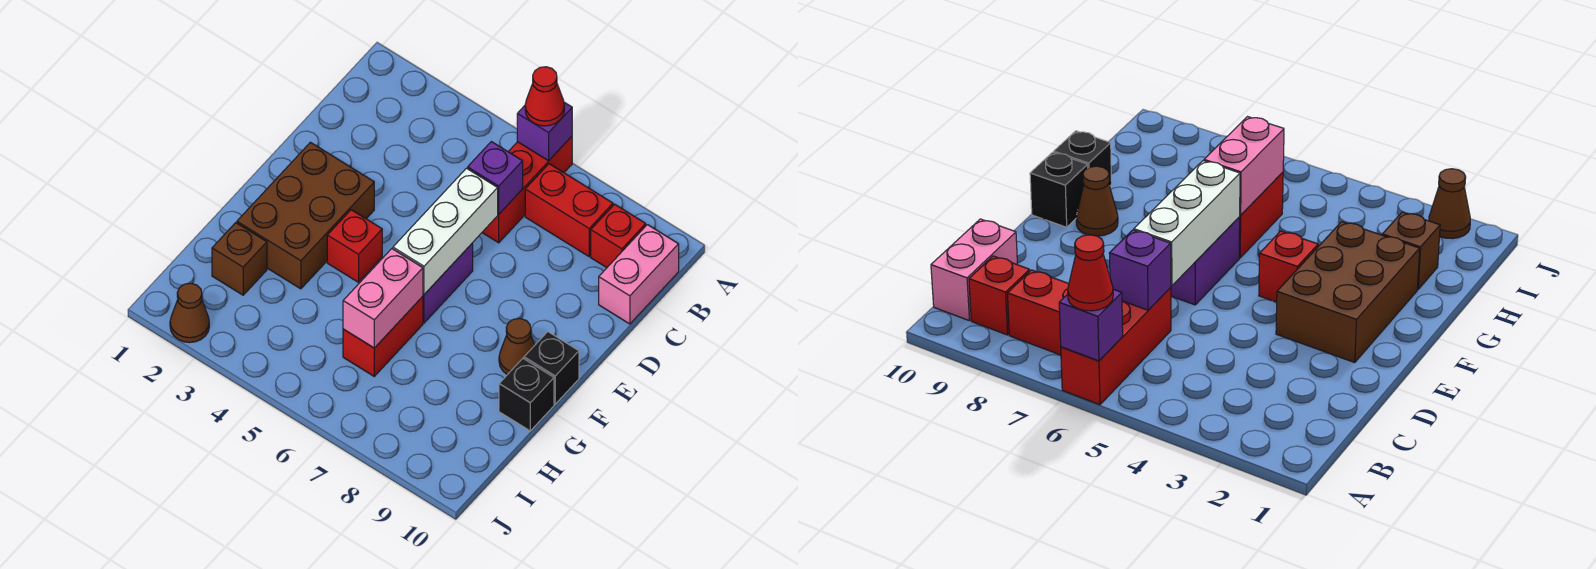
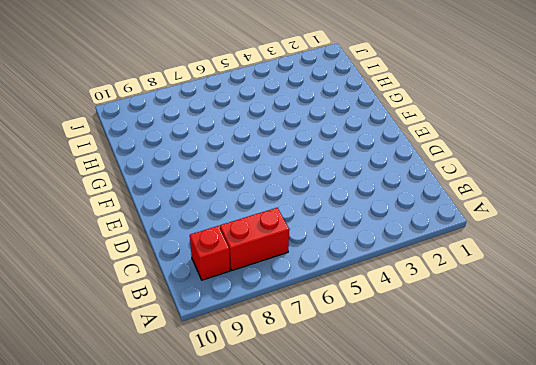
none -> red 1x3 brick [482,136,572,243]
none -> pink 1x2 brick [599,225,679,324]
none -> brown 2x3 brick [237,142,374,289]

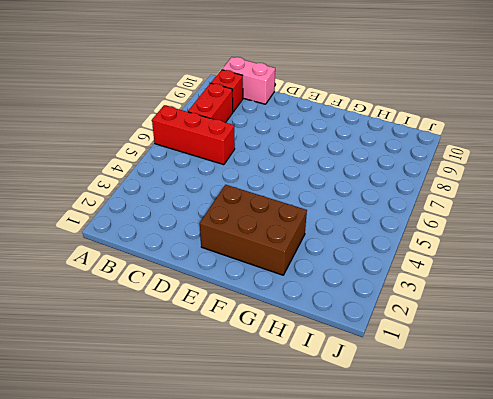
none -> purple 1x2 brick [423,243,473,323]
none -> red 1x1 brick [327,210,382,282]
none -> brown 1x1 cone [499,319,535,375]

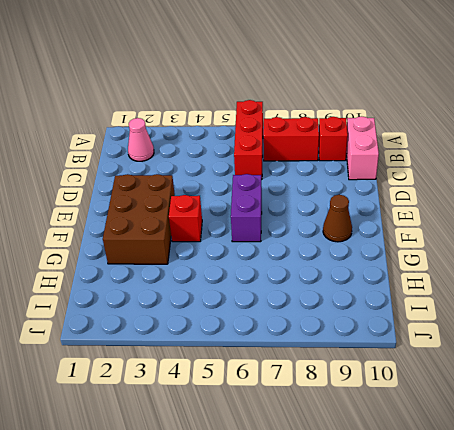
pink 1x1 cone [128,118,154,161] -> none
none -> black 1x1 brick [524,332,579,404]
none -> red 1x2 brick [343,296,423,376]
none -> black 1x1 brick [499,359,554,431]

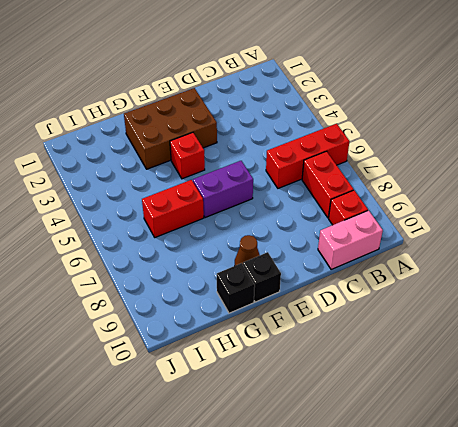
none -> brown 1x1 brick [212,223,267,295]
none -> brown 1x1 cone [170,283,209,343]
none -> purple 1x1 brick [517,102,572,161]

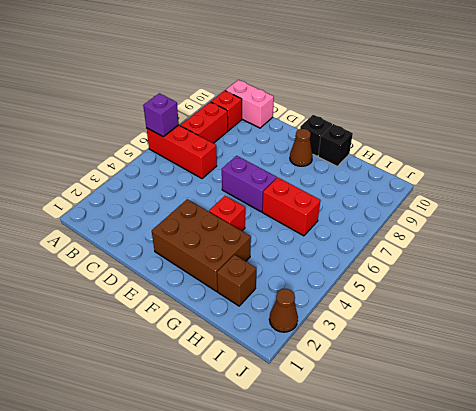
none -> purple 1x1 brick [468,142,523,214]
none -> white 1x3 brick [393,168,498,294]
none -> pink 1x2 brick [343,249,423,348]

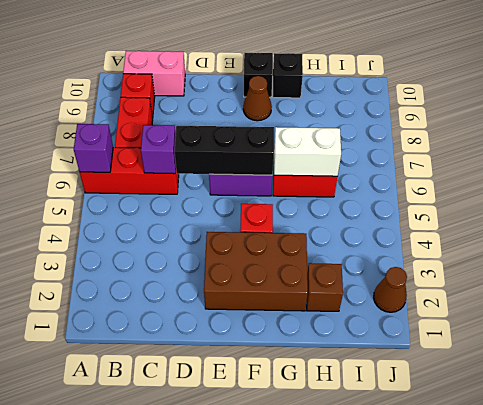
black 1x3 brick [174,126,274,175] -> white 1x3 brick [393,168,498,294]
white 1x2 brick [274,127,341,176] -> pink 1x2 brick [343,249,423,348]
none -> red 1x1 cone [525,67,564,126]

